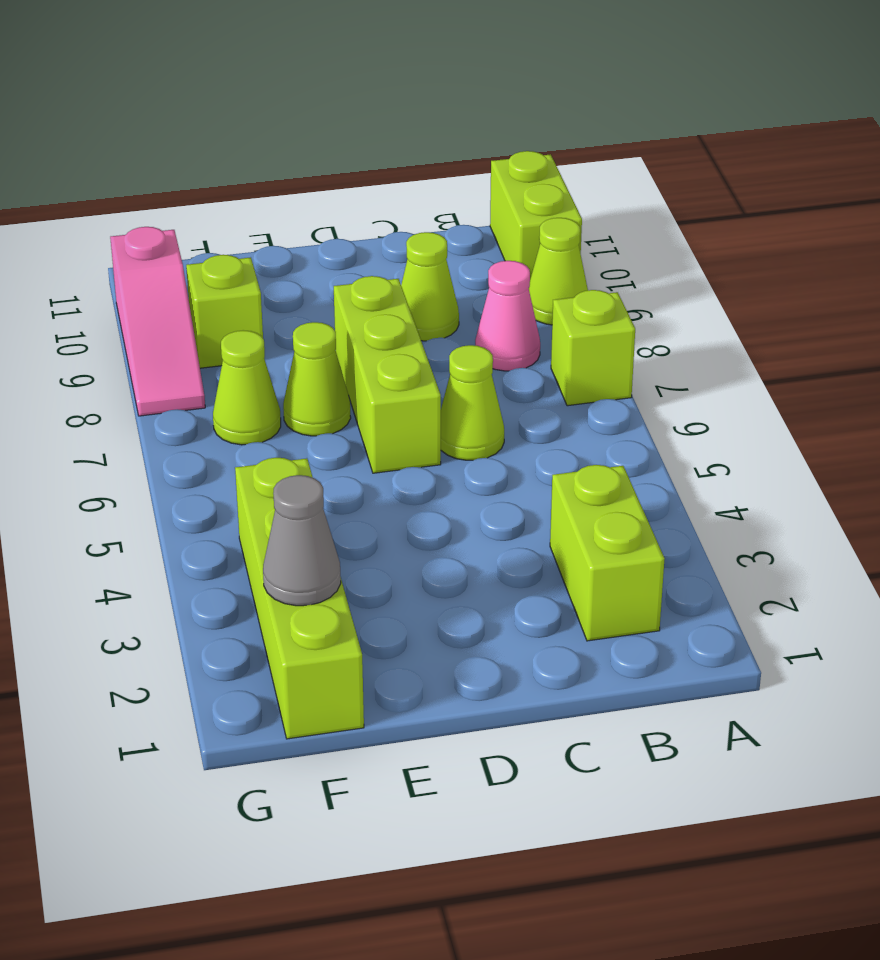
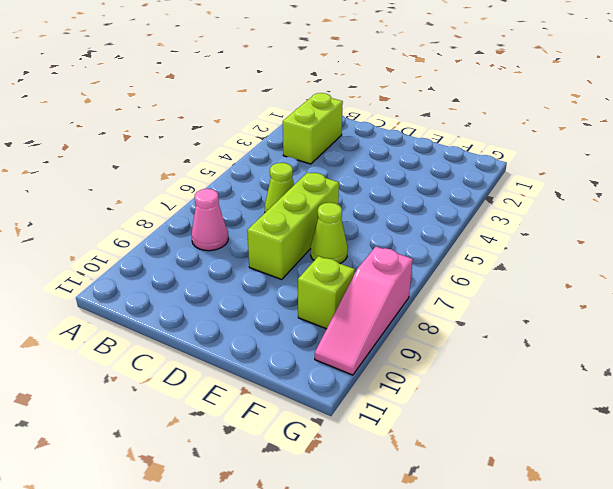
pink 1x3 slope [315,247,413,375] -> pink 1x3 slope turned to [110,227,205,416]
none -> lime 1x1 brick [551,290,635,406]
none -> lime 1x1 cone [529,218,588,325]
none -> lime 1x2 brick [490,151,582,279]

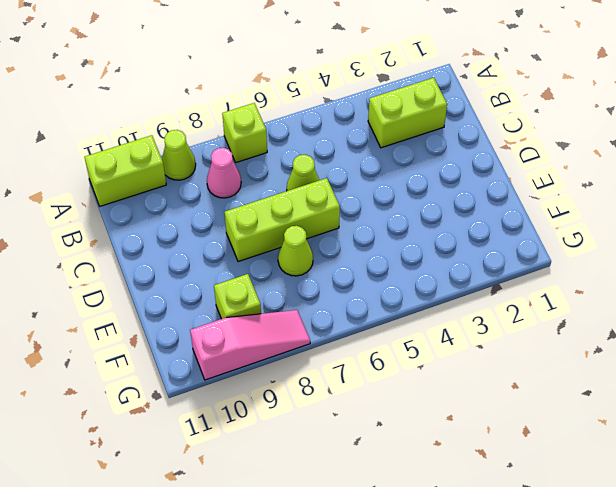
none -> lime 1x1 cone [401,232,459,341]
none -> lime 1x4 brick [235,458,364,739]
none -> lime 1x1 cone [213,330,281,445]

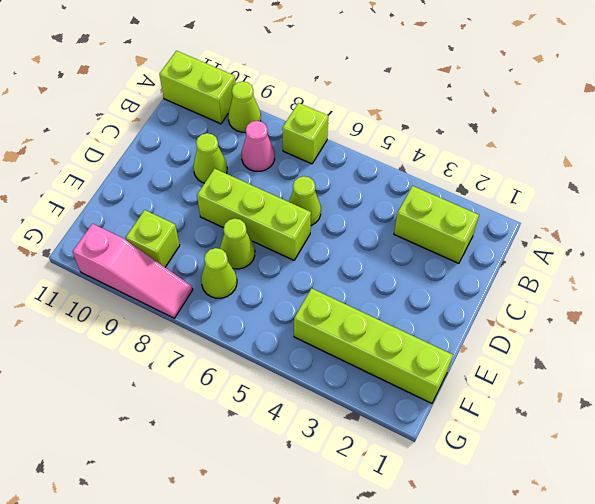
none -> grey 1x1 cone [263,475,341,606]

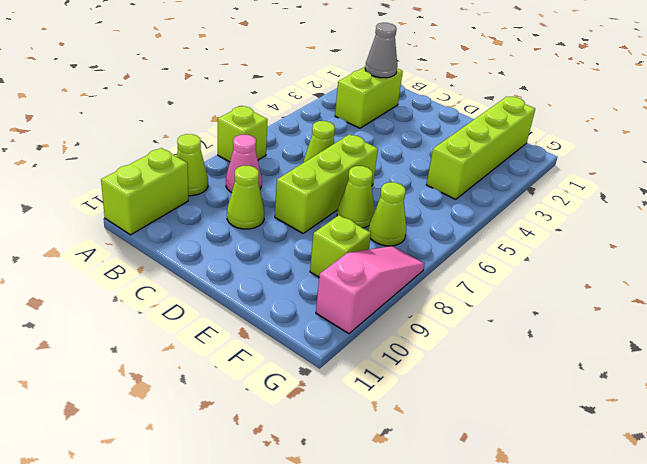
grey 1x1 cone [365,23,397,78] -> grey 1x1 cone moved to [263,475,341,606]

